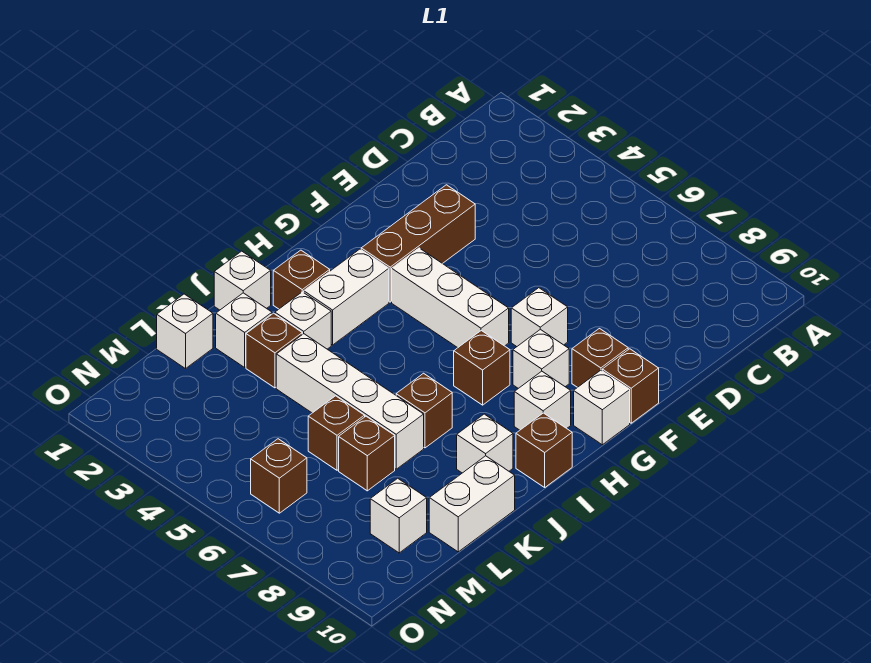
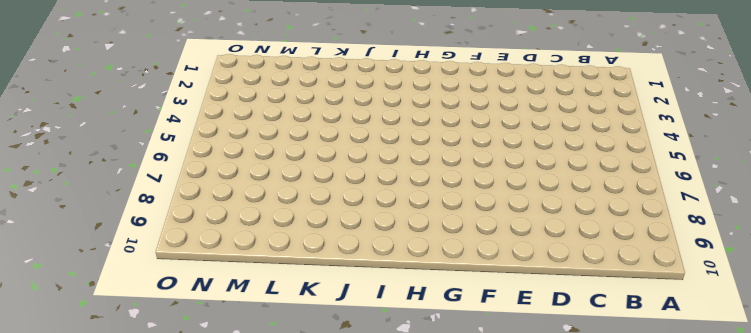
none -> brown 1x3 brick [361,185,475,302]
none -> white 1x1 brick [511,288,568,347]
none -> brown 1x1 brick [572,329,628,387]

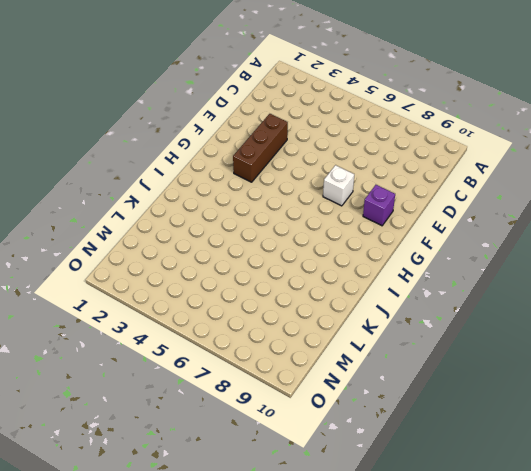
purple 1x1 brick [363,185,395,226] -> brown 1x1 brick [572,329,628,387]
none -> brown 1x1 brick [602,349,659,423]
none -> white 1x3 brick [392,248,509,348]
none -> white 1x1 brick [513,329,569,388]

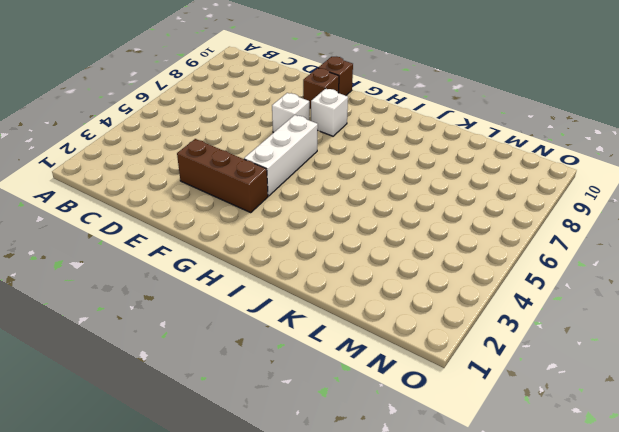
none -> white 1x1 brick [574,370,630,445]
none -> white 1x2 brick [304,249,389,345]
none -> brown 1x1 brick [454,331,510,405]

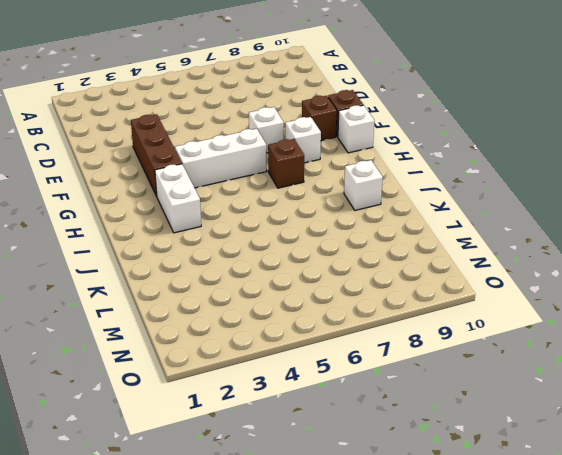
none -> white 1x1 brick [514,371,571,430]
none -> brown 1x1 brick [273,250,330,309]
none -> brown 1x1 brick [516,413,572,487]

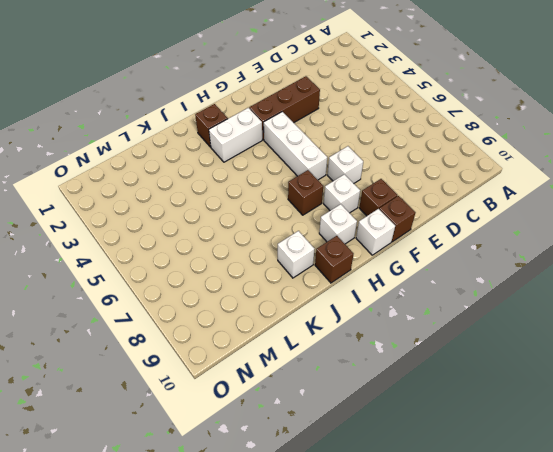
none -> white 1x1 brick [214,251,271,310]
none -> white 1x1 brick [275,292,331,349]
none -> brown 1x1 brick [396,373,452,448]

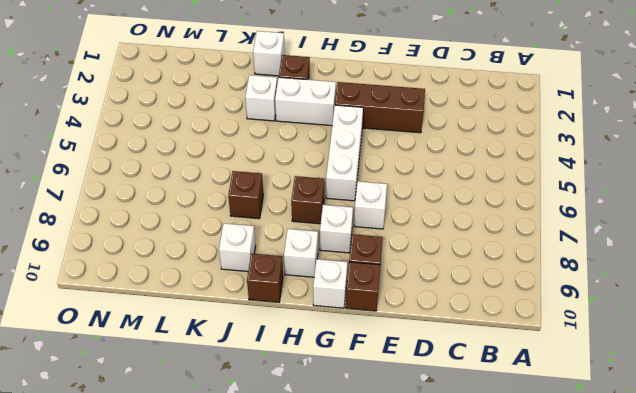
none -> white 1x1 brick [216,293,272,367]
none -> brown 1x1 brick [246,313,302,388]
none -> white 1x4 brick [276,334,424,469]

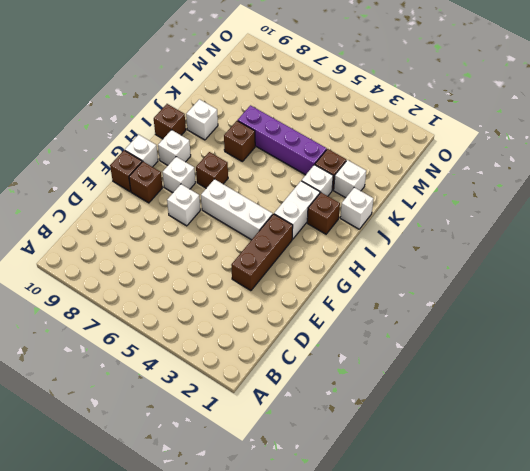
purple 1x4 brick [238,105,327,175] -> white 1x4 brick [276,334,424,469]
none -> white 1x2 brick [429,456,515,552]
none -> white 1x1 brick [157,294,213,369]
none -> brown 1x1 brick [308,396,365,470]

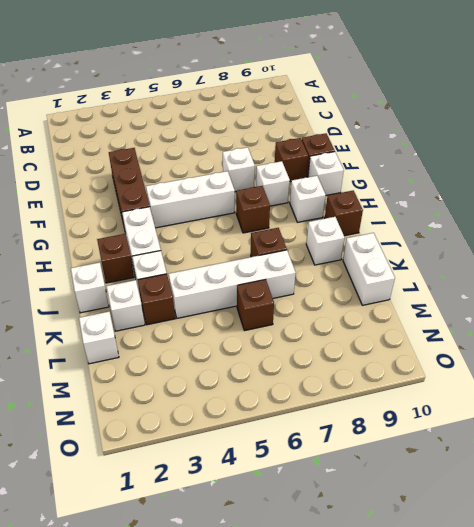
none -> brown 1x1 brick [339,416,395,491]
none -> white 1x1 brick [370,478,427,553]
none -> brown 1x1 brick [251,439,307,513]

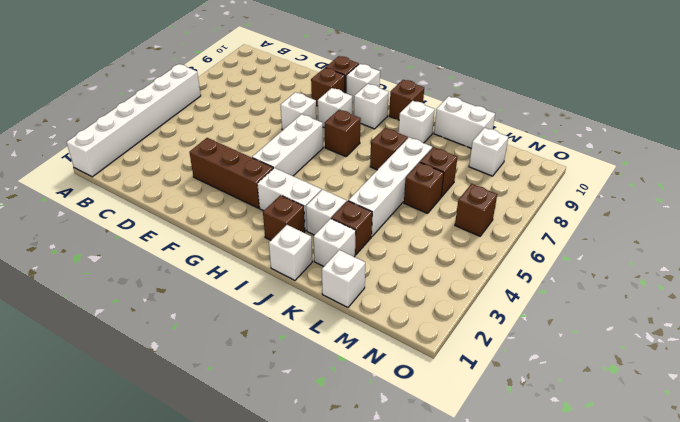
white 1x6 brick [66,64,201,177] -> none

